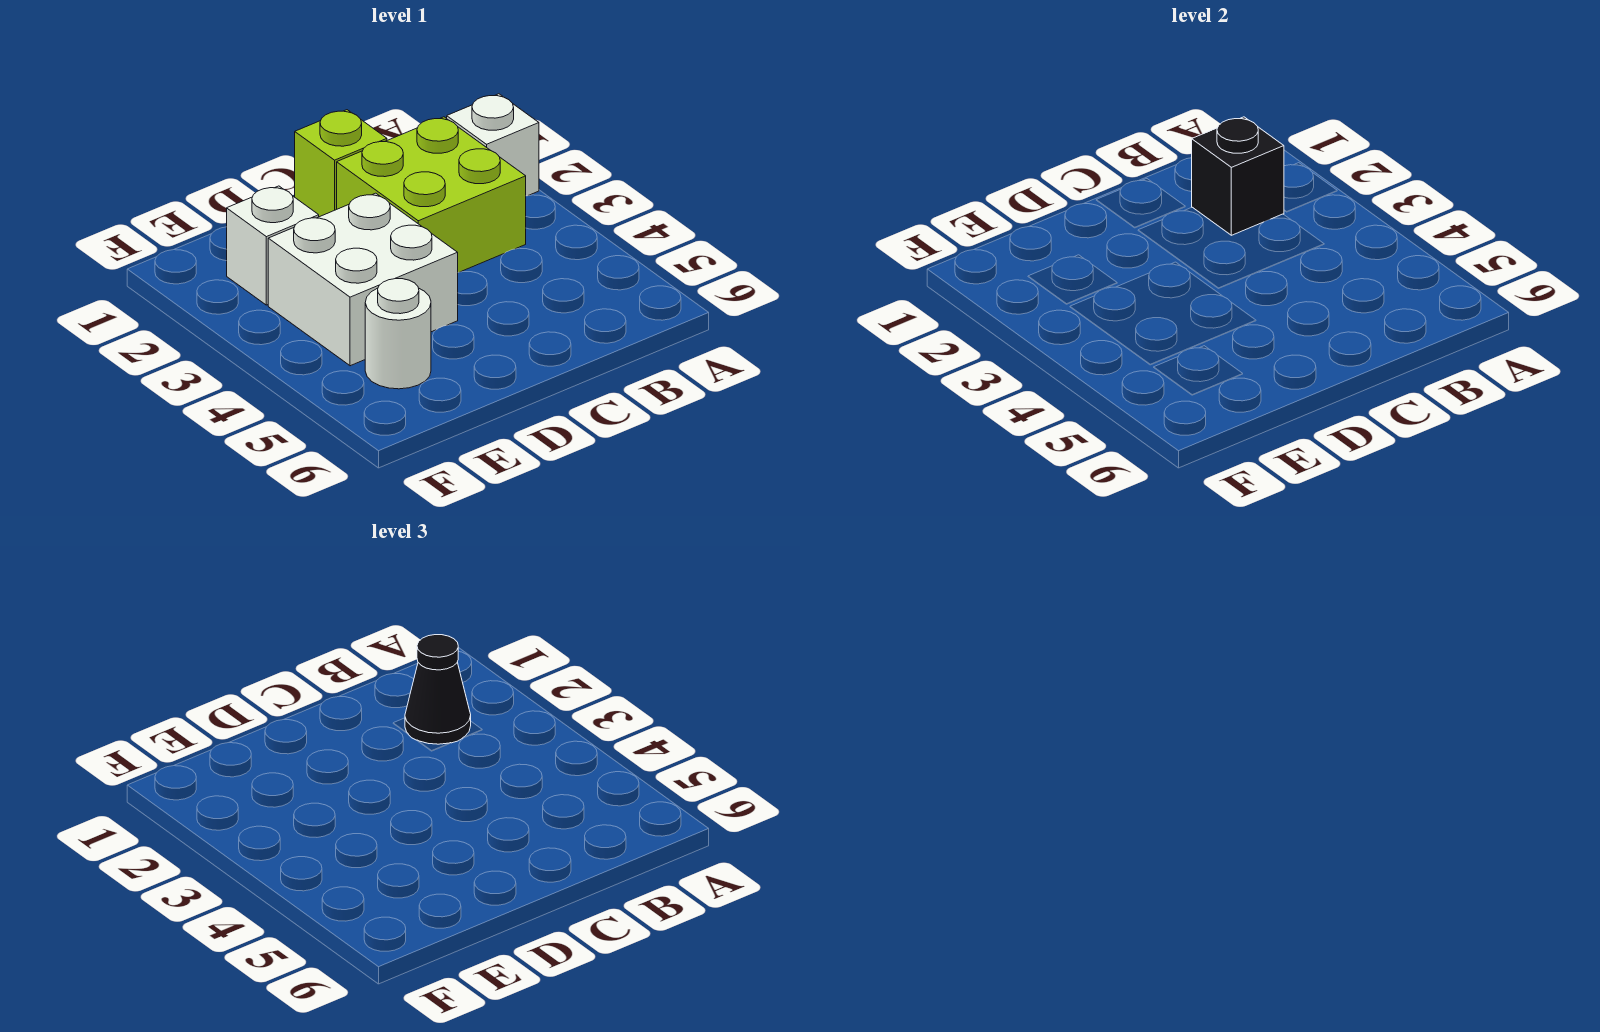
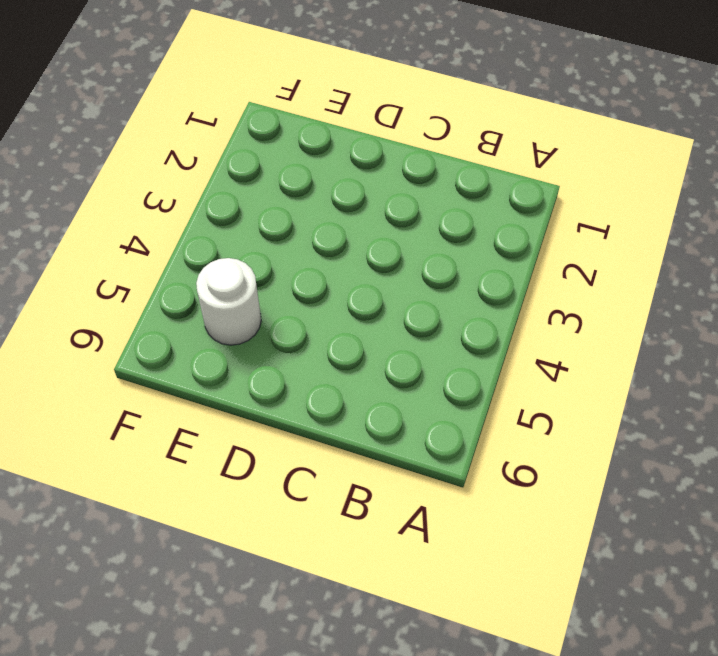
none -> white 1x1 brick [447,94,539,196]
none -> lime 2x2 brick [337,117,526,272]

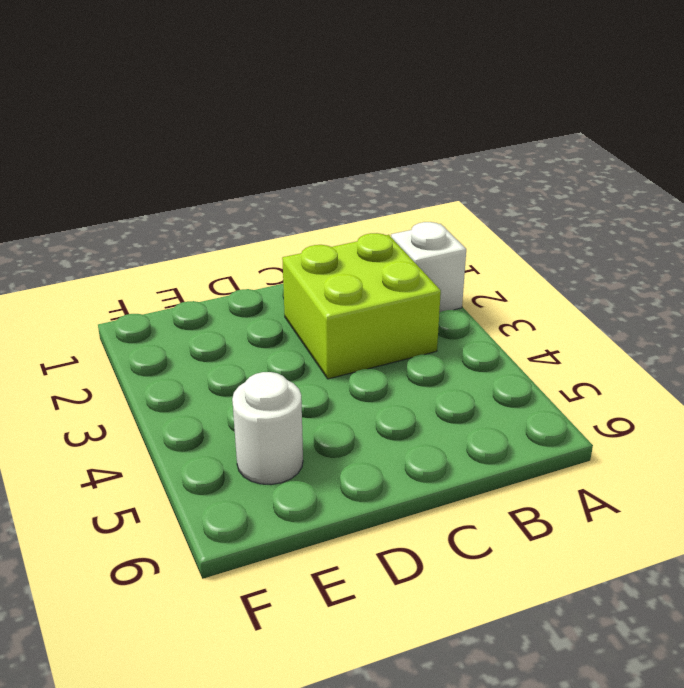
none -> lime 1x1 brick [295,110,387,217]
none -> white 2x2 brick [268,193,458,366]

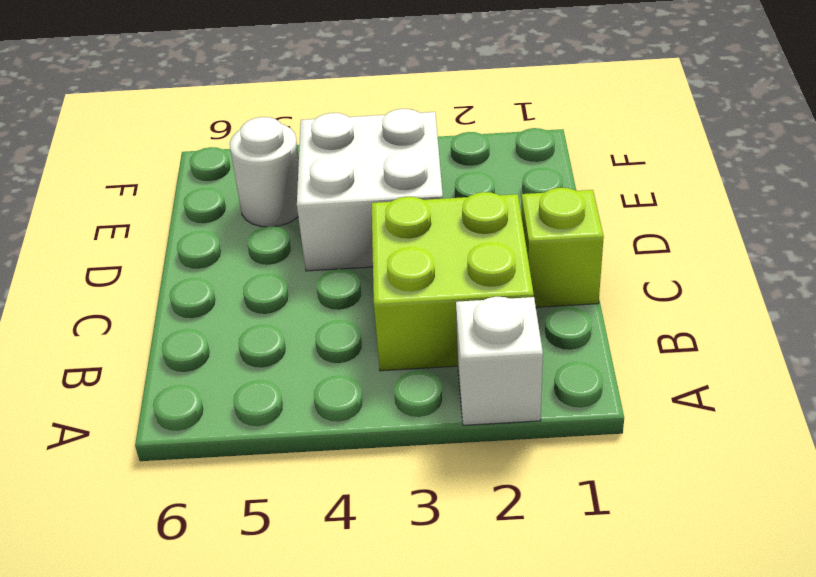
none -> white 1x1 brick [227,186,319,305]
none -> black 1x1 brick [1192,117,1284,235]

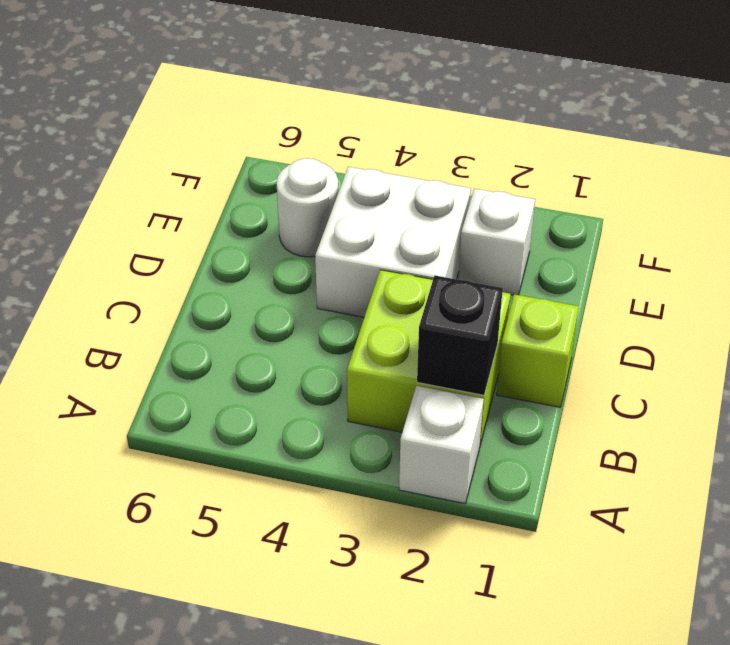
none -> black 1x1 cone [405,635,471,744]

